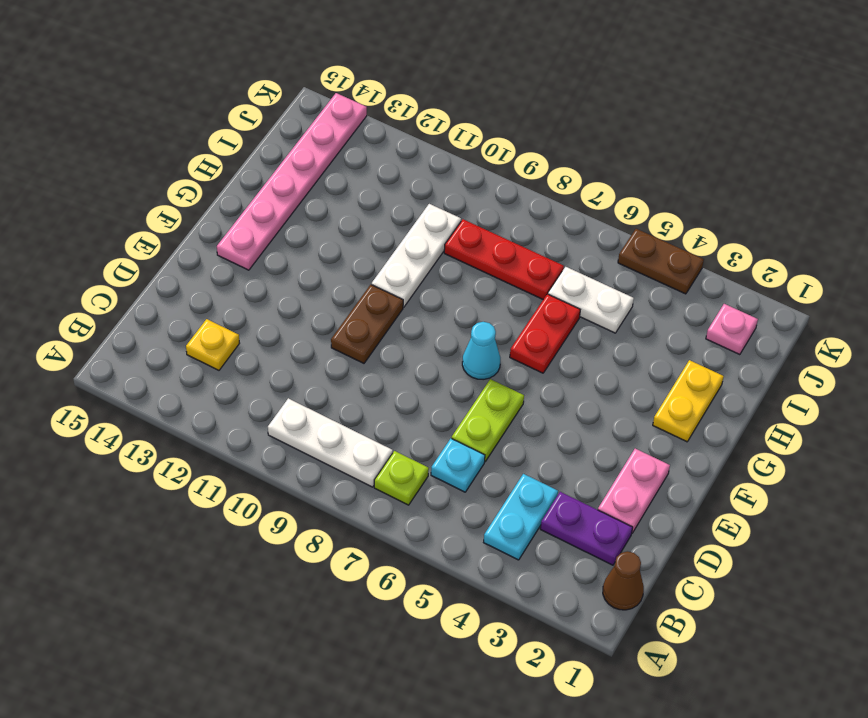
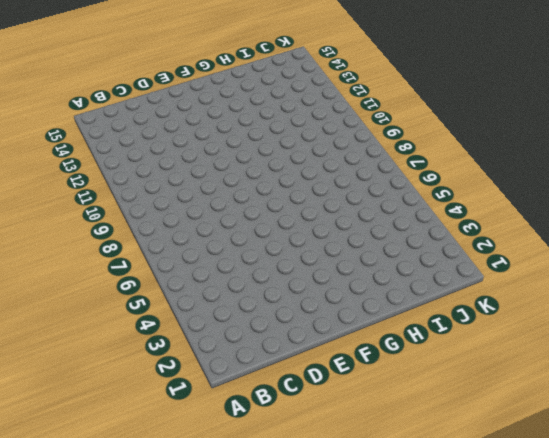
none -> brown 1x1 cone [603,551,644,610]
none -> cyan 1x2 plate [484,474,558,560]
none -> lime 1x1 plate [374,451,429,505]

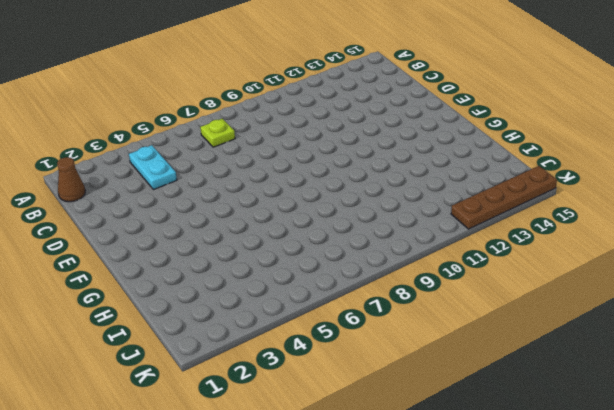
brown 1x4 plate [451,166,557,229] -> pink 1x6 plate [217,93,367,270]
none -> white 1x3 plate [268,398,393,487]
none -> purple 1x2 plate [540,492,633,565]
none -> cyan 1x1 plate [431,438,485,492]

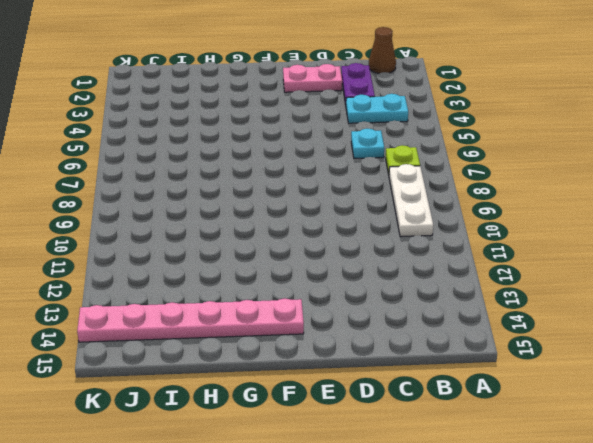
none -> yellow 1x1 plate [186,319,240,370]
none -> lime 1x2 plate [452,379,524,462]
none -> brown 1x2 plate [331,285,403,363]

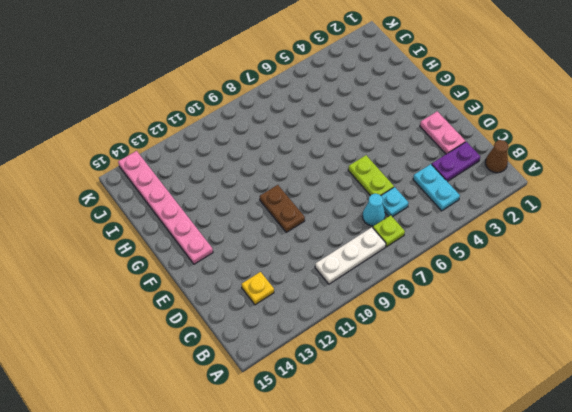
cyan 1x1 cone [362,194,385,226] -> cyan 1x1 cone moved to [462,322,500,380]
none -> yellow 1x2 plate [653,360,724,442]
none -> red 1x2 plate [510,294,580,373]
none -> white 1x3 plate [372,204,461,307]

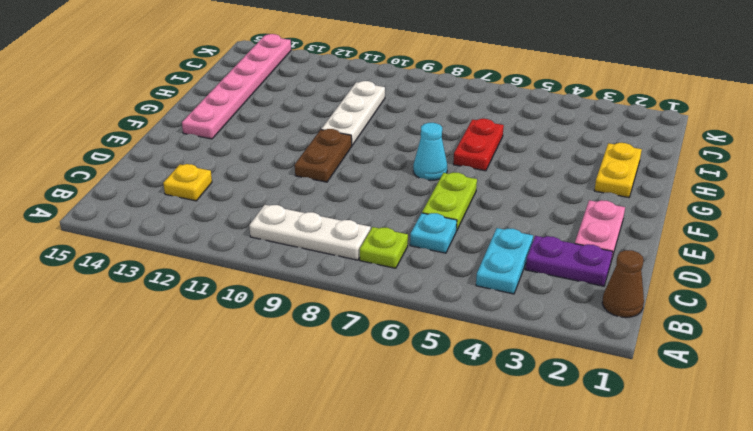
none -> white 1x2 plate [548,267,634,333]
none -> red 1x3 plate [444,219,564,299]
none -> pink 1x1 plate [706,304,758,355]

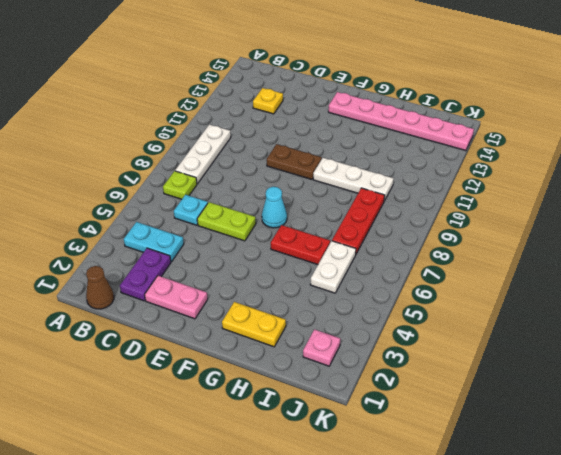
none -> brown 1x2 plate [618,229,704,294]

